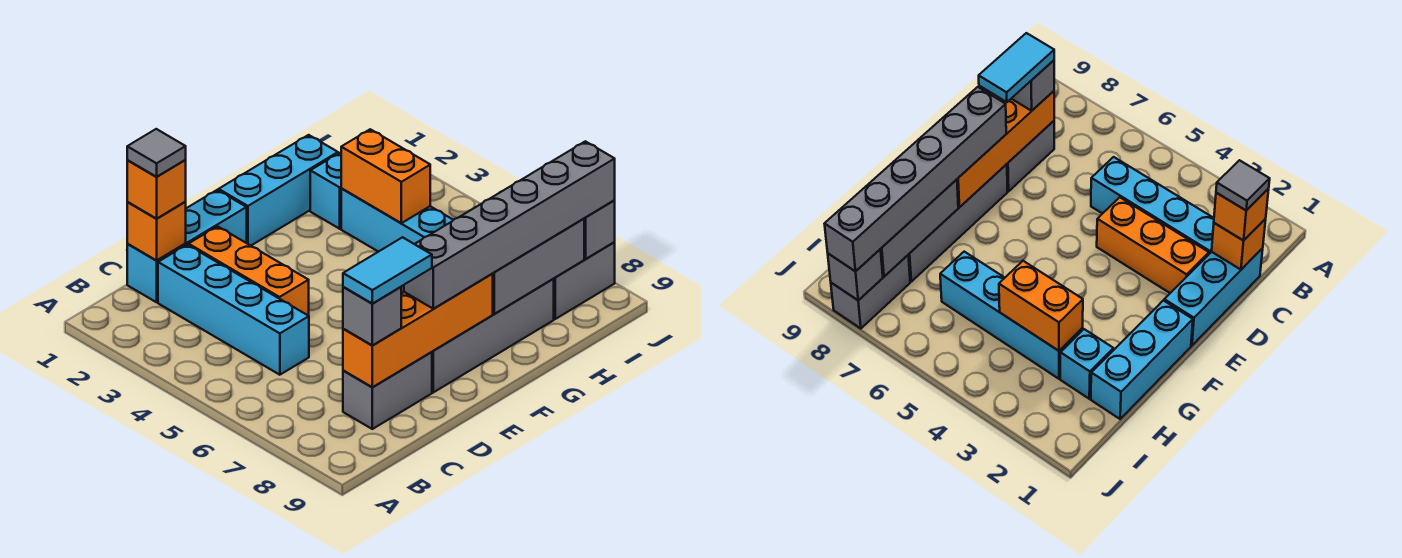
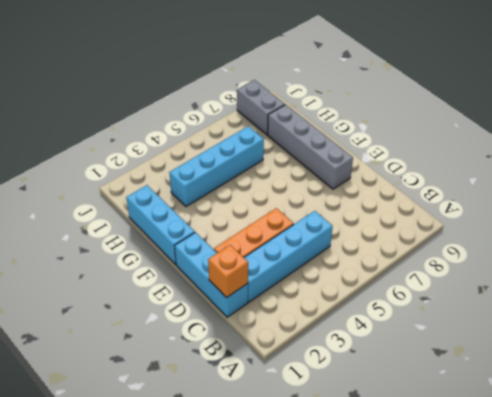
none -> grey 1x2 brick [343,352,432,429]
none -> cyan 1x1 brick [310,153,342,229]
none -> orange 1x4 brick [343,274,493,387]

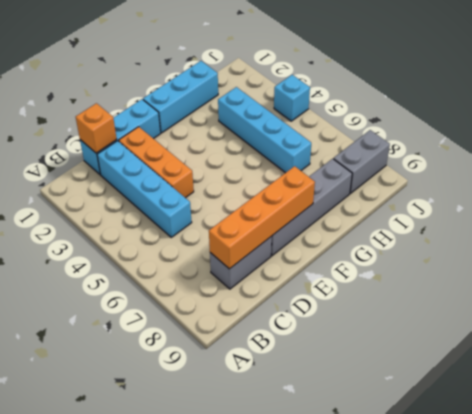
cyan 1x1 brick [274,75,310,121] -> cyan 1x1 brick moved to [310,153,342,229]
none -> grey 1x3 brick [493,219,584,314]
none -> orange 1x2 brick [341,129,430,223]
none -> grey 1x1 brick [584,201,615,259]

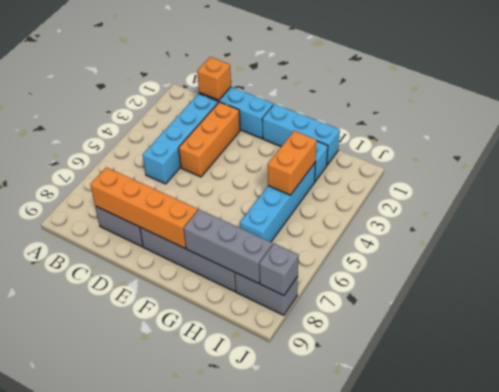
none -> orange 1x1 brick [127,160,186,219]
none -> grey 1x1 brick [343,287,401,345]
none -> grey 1x6 brick [404,141,615,309]

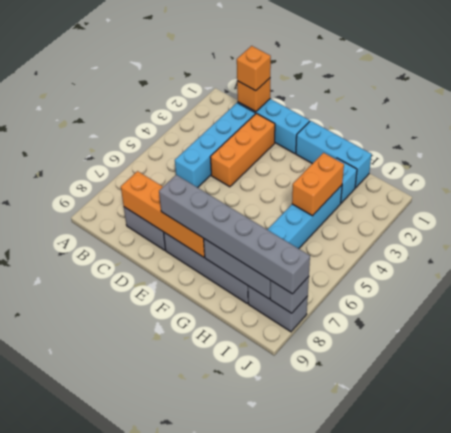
none -> grey 1x1 brick [343,287,401,345]
none -> grey 1x1 tile [127,129,186,177]
none -> cyan 1x2 tile [343,237,432,304]

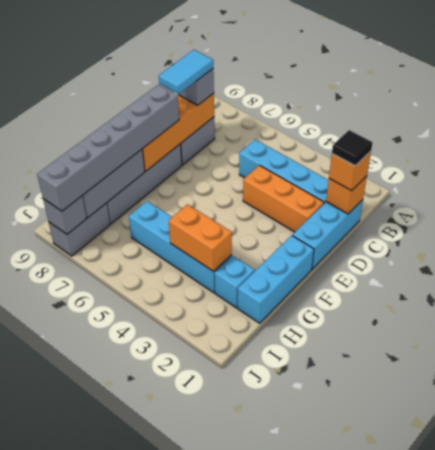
black 1x1 tile [332,130,373,166] -> grey 1x1 tile [127,129,186,177]

